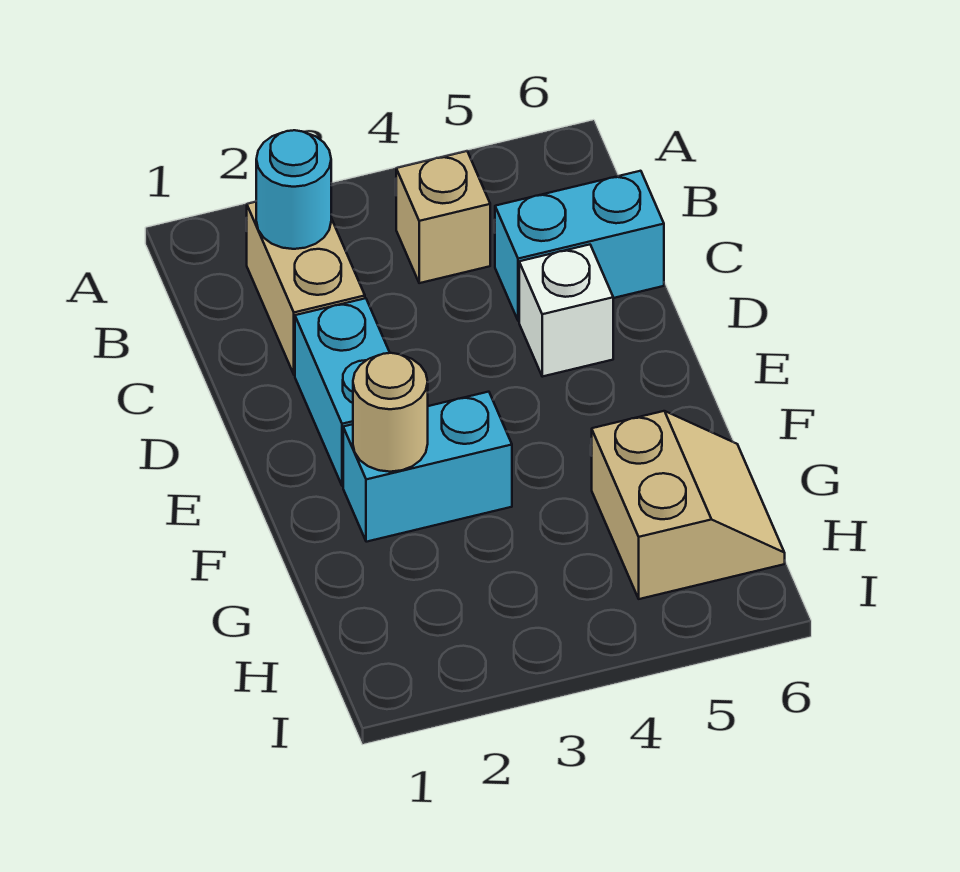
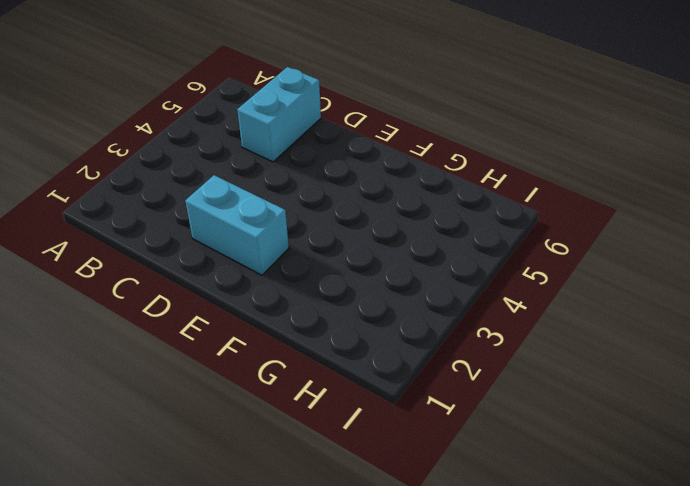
none -> tan 1x2 brick [246,202,365,375]
none -> tan 1x1 brick [396,151,490,283]

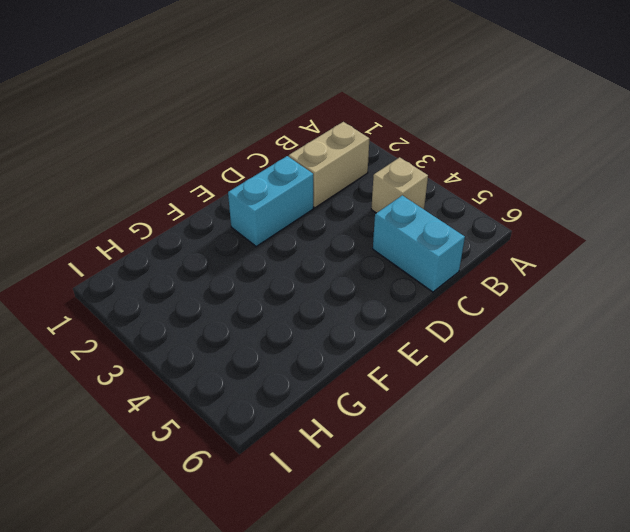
none -> white 1x1 brick [519,245,613,377]
none -> cyan 1x2 brick [343,392,512,542]

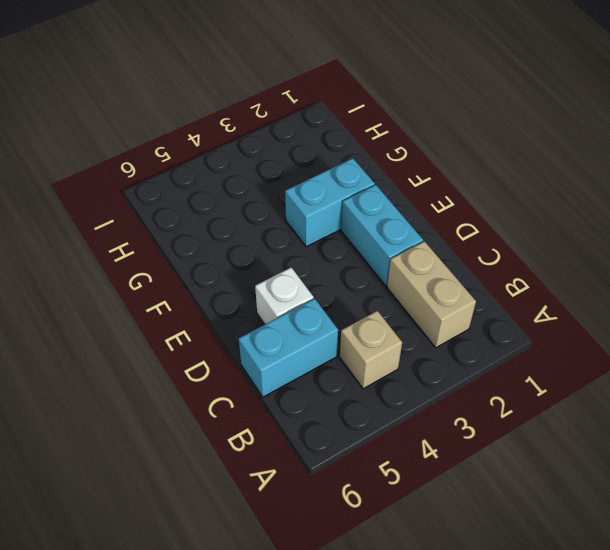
none -> tan 2x2 slope [592,411,785,599]
none -> cyan 1x1 round brick [256,130,331,249]

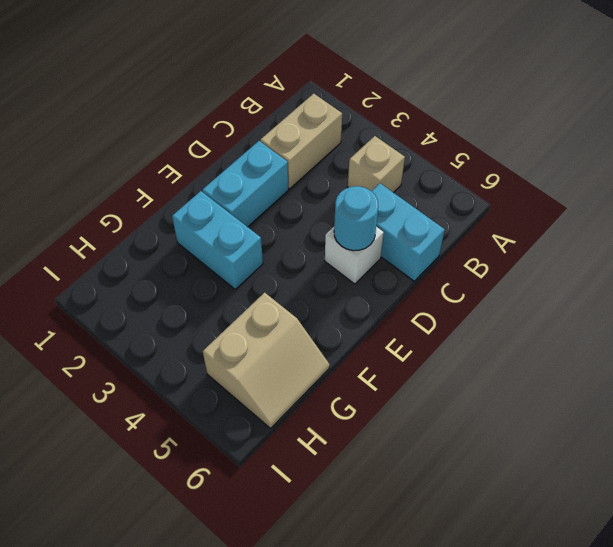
cyan 1x1 round brick [334,186,378,251] -> cyan 1x1 round brick moved to [256,130,331,249]
none -> tan 1x1 round brick [353,353,428,472]

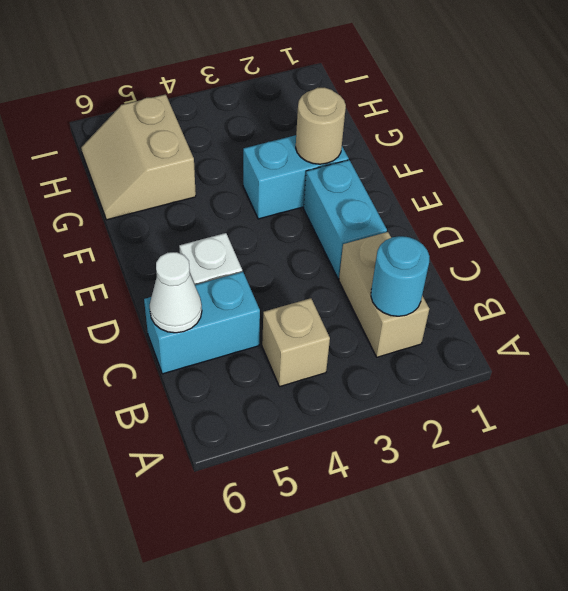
white 1x1 cone [150,252,202,333] -> none

